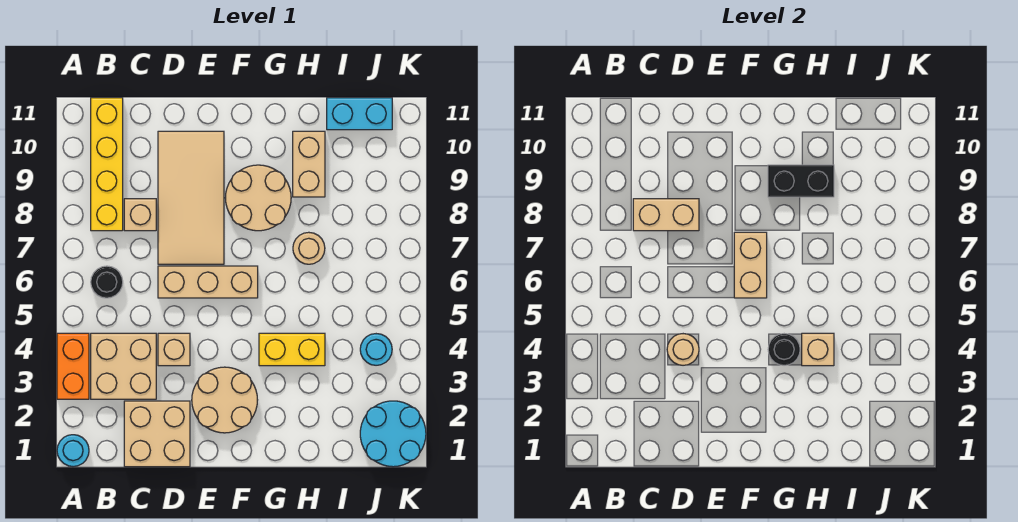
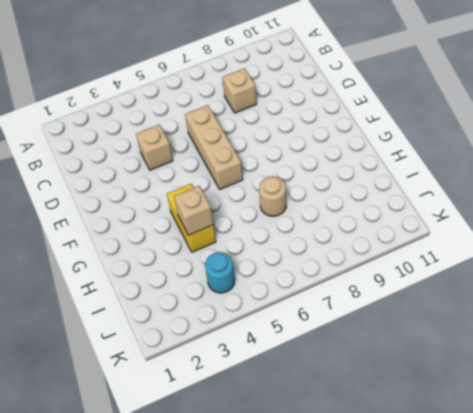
none -> cyan 1x1 round brick [57,435,89,467]
none -> orange 1x2 brick [57,333,89,399]
none -> tan 2x2 brick [91,333,156,399]

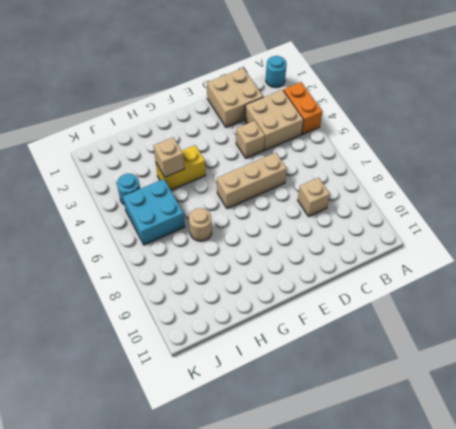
cyan 2x2 brick [123,179,185,245] -> none
none -> black 1x1 round brick [91,266,123,298]
none -> yellow 1x4 brick [91,98,123,231]
none -> tan 2x4 tile [158,131,224,264]

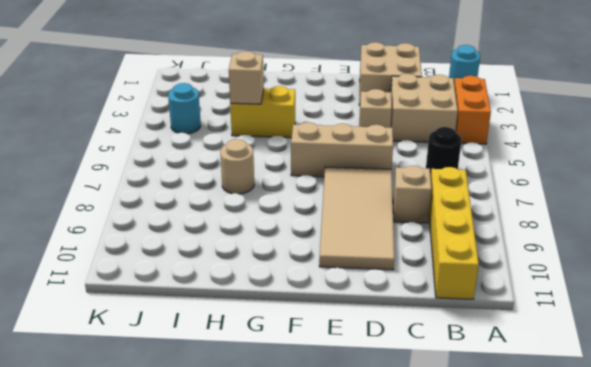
none -> tan 2x2 round brick [192,367,257,433]
none -> tan 2x2 round brick [225,165,291,231]
none -> tan 1x2 brick [293,131,325,197]

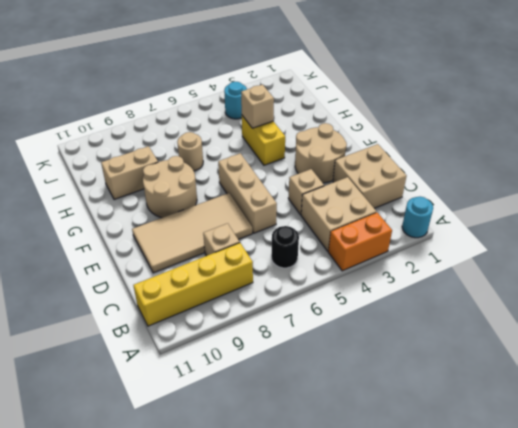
none -> cyan 1x2 brick [327,98,392,130]
none -> cyan 2x2 round brick [360,401,426,467]
none -> tan 1x2 brick [633,199,699,231]

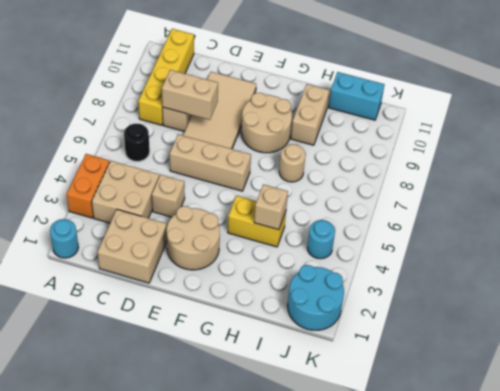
none -> tan 1x1 round brick [667,334,699,365]
none -> tan 1x2 brick [734,232,767,298]
none -> black 1x1 round brick [768,334,800,365]

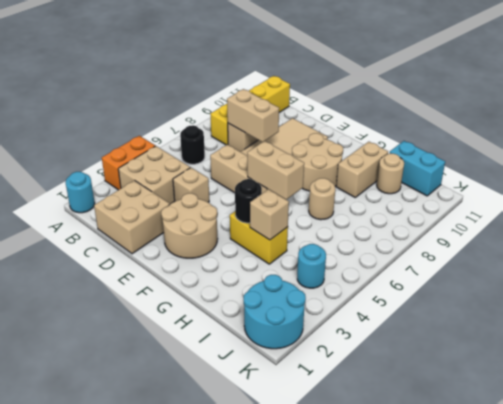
tan 1x2 brick [247,141,304,200] -> tan 1x2 brick turned to [734,232,767,298]
tan 1x1 round brick [377,154,404,194] -> tan 1x1 round brick moved to [667,334,699,365]
none -> black 1x2 brick [768,165,834,197]

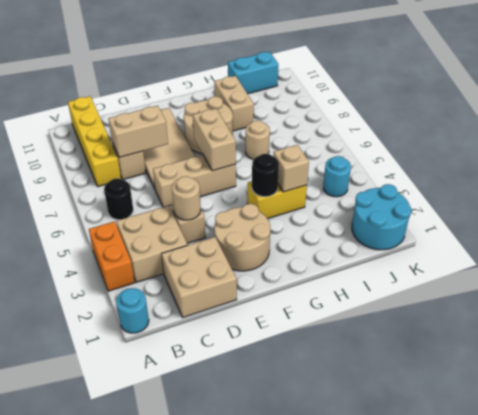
none -> black 1x2 brick [768,165,834,197]

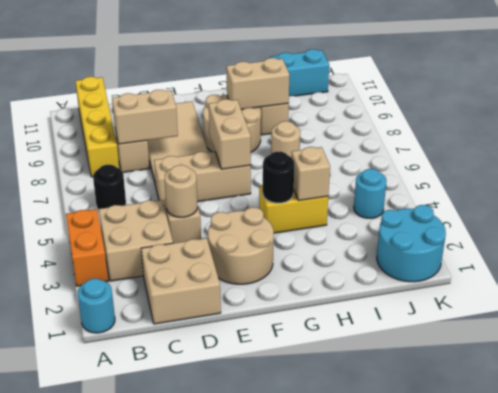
tan 1x2 brick [226,58,290,109] -> black 1x2 brick [768,165,834,197]

